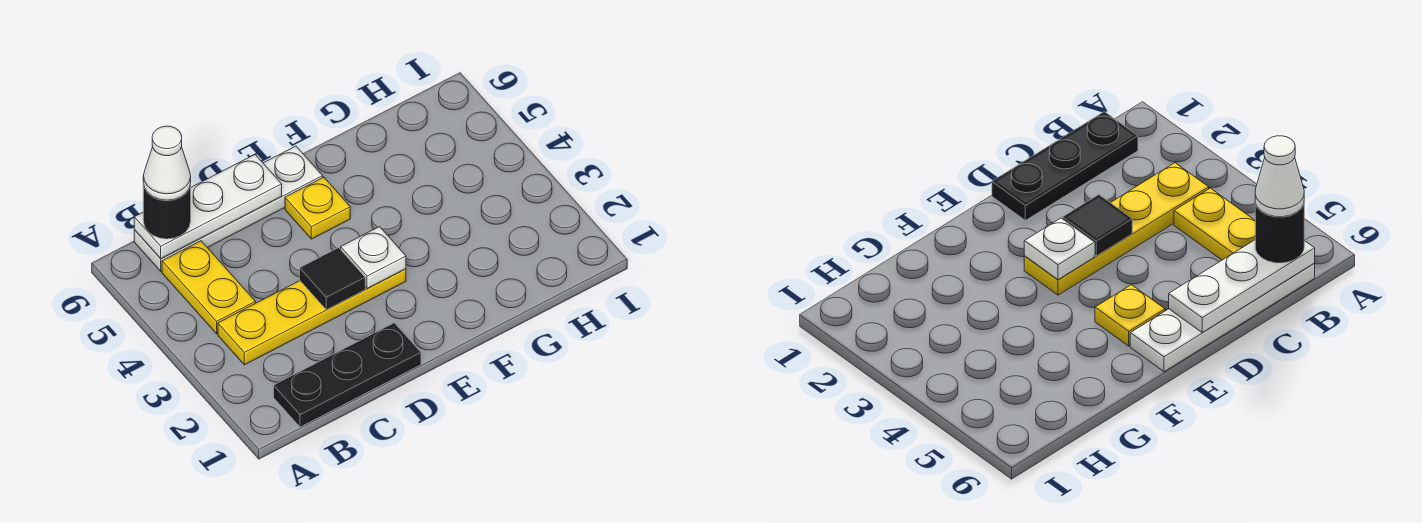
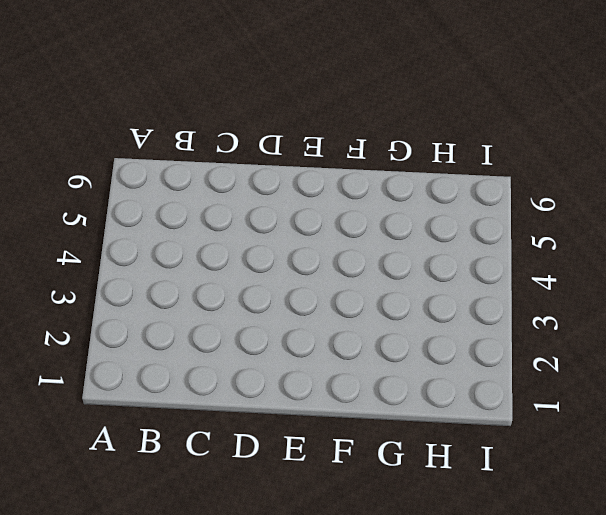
none -> black 1x3 plate [274,323,421,427]
none -> yellow 1x4 plate [218,269,406,365]

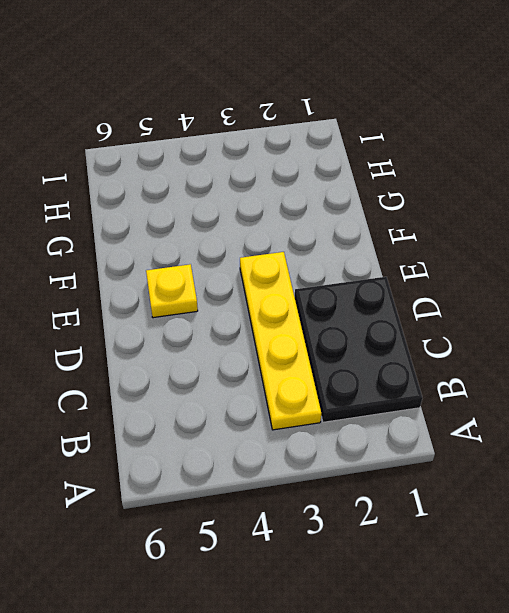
black 2x3 plate [295,277,423,422] -> black 1x3 plate [274,323,421,427]
none -> yellow 1x2 plate [162,241,255,334]
none -> white 1x4 plate [134,146,323,271]

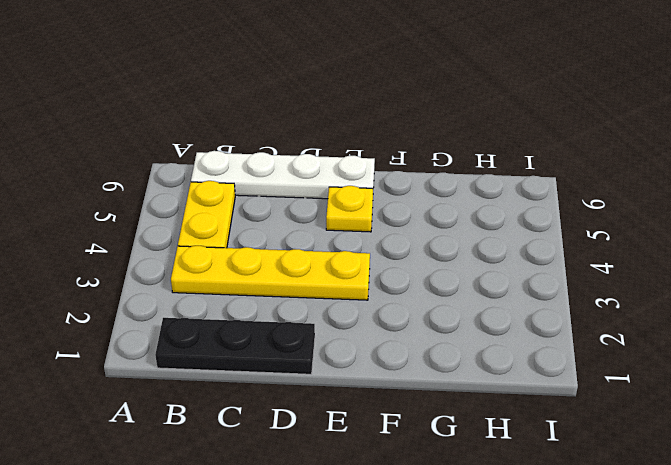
none -> white 1x3 plate [134,155,282,259]
none -> black 1x1 tile [300,248,365,310]

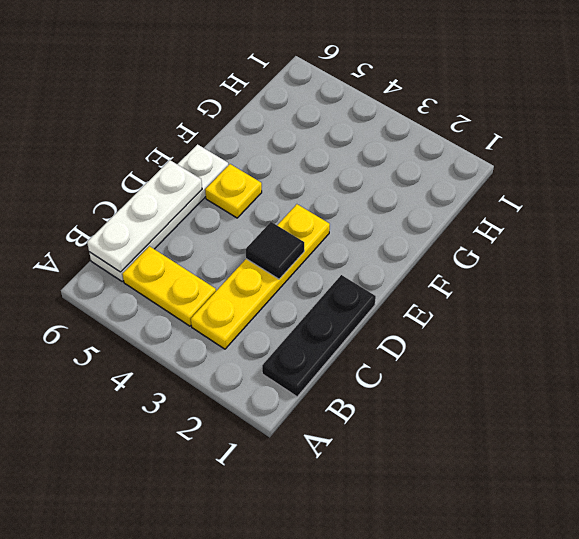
none -> white 1x1 plate [341,227,406,289]
none -> black 1x1 round brick [143,183,191,239]

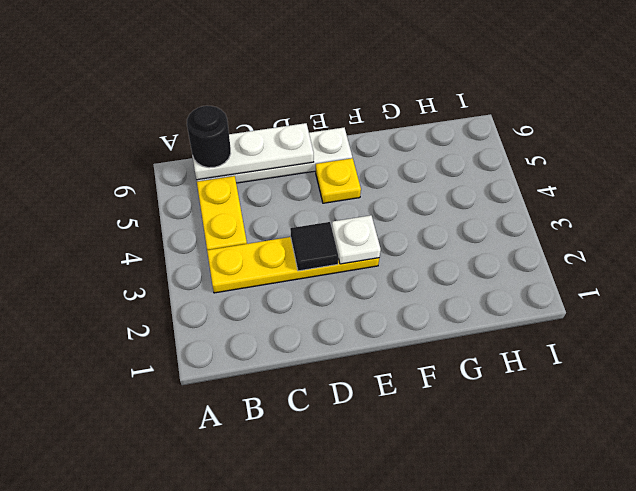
none -> black 1x3 plate [274,323,421,427]
none -> white 1x1 cone [143,126,191,200]

